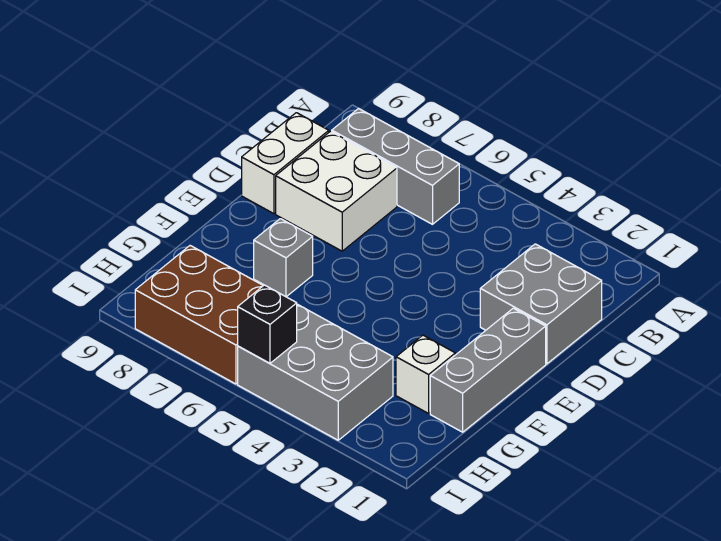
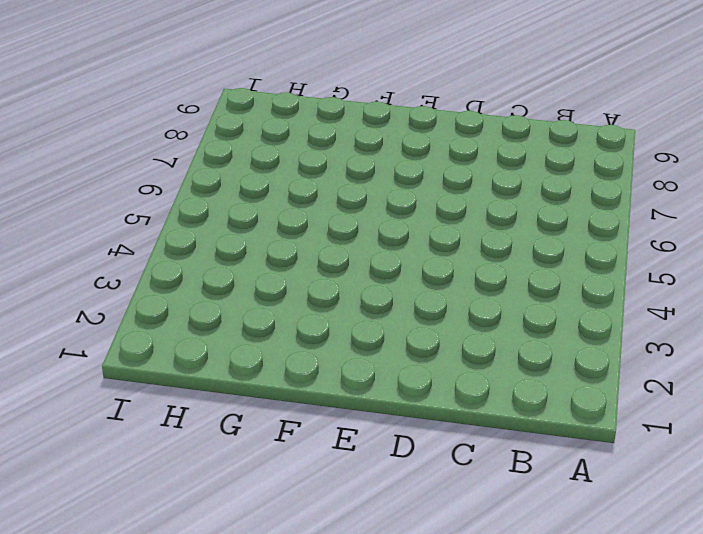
none -> grey 1x3 brick [332,108,459,224]
none -> grey 2x2 brick [480,244,602,364]

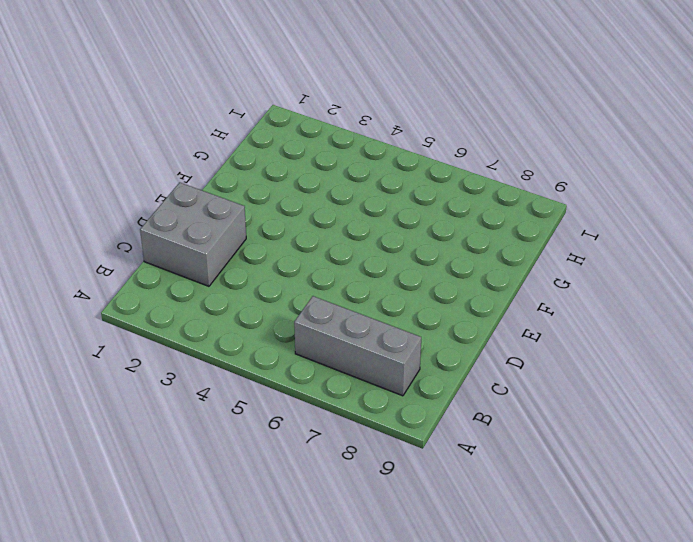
none -> white 2x2 brick [276,131,397,251]
none -> white 1x2 brick [242,113,329,214]

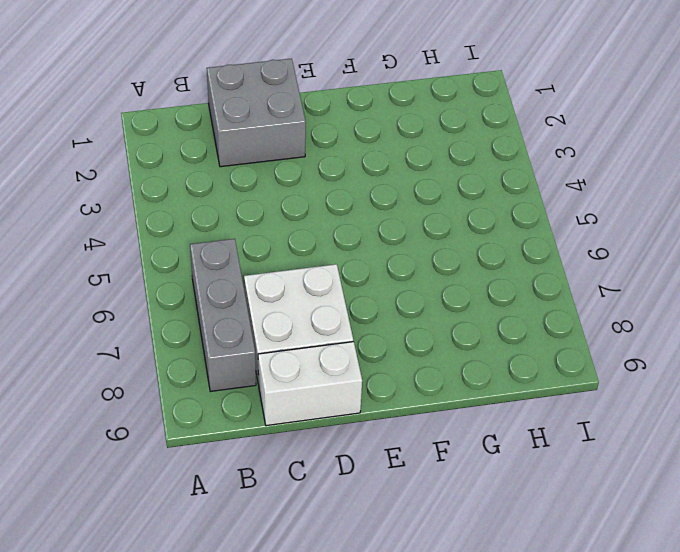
none -> grey 1x3 brick [430,308,546,432]
none -> grey 1x1 brick [254,219,313,297]

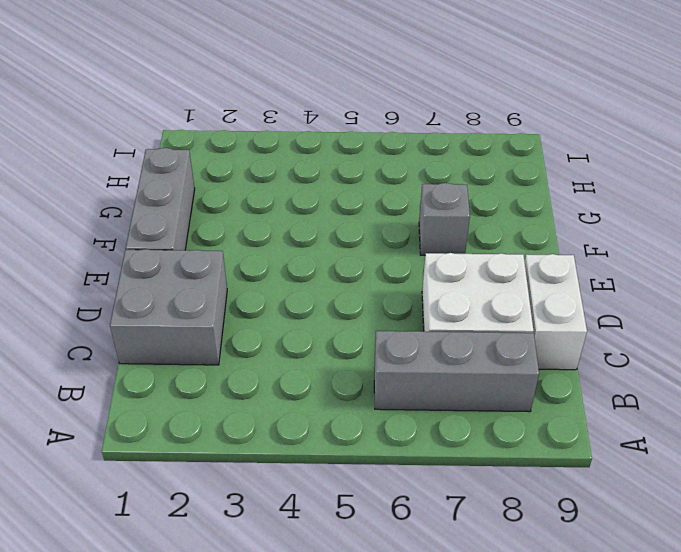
none -> white 1x1 brick [396,335,455,413]
none -> grey 2x3 brick [238,304,393,440]

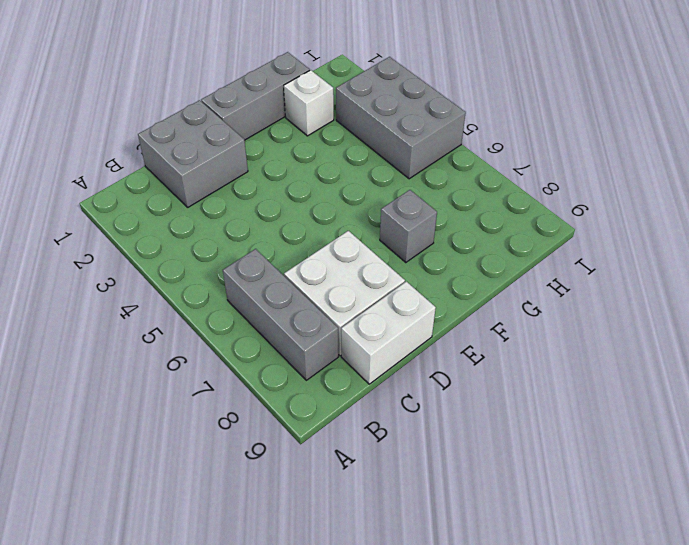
none -> brown 2x3 brick [135,246,263,384]
none -> black 1x1 brick [238,285,297,363]

